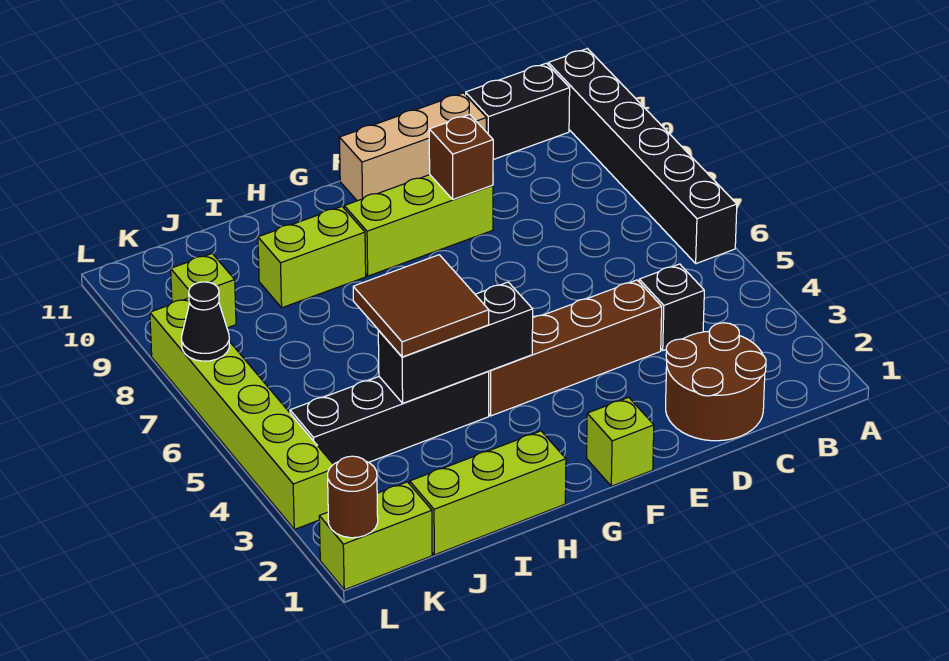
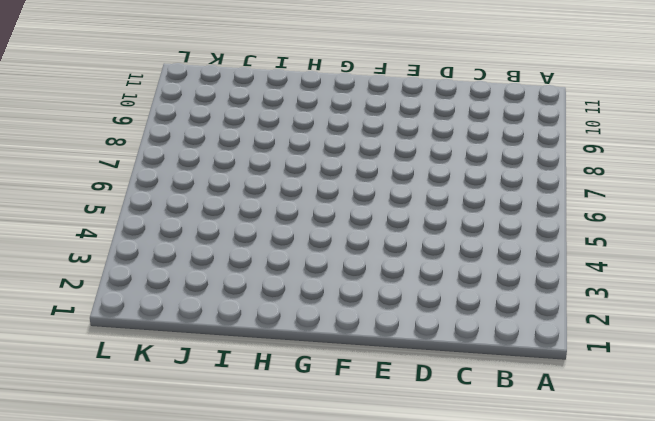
none -> black 1x6 brick [548,49,737,264]
none -> black 1x2 brick [466,63,570,160]
none -> brown 2x2 round brick [666,323,766,441]

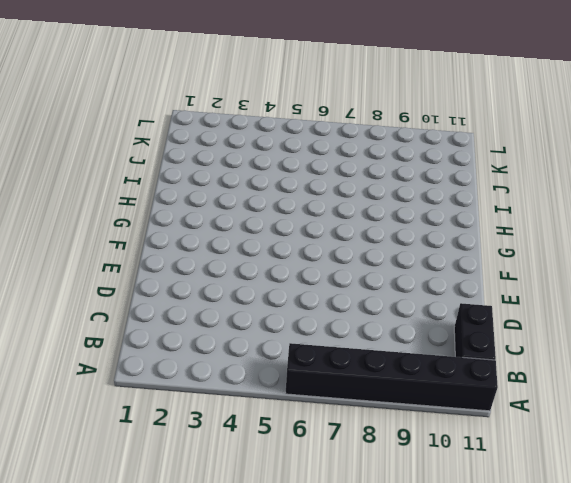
none -> brown 2x2 round brick [666,323,766,441]
none -> black 1x1 brick [639,264,704,350]
none -> brown 1x4 brick [488,280,662,416]

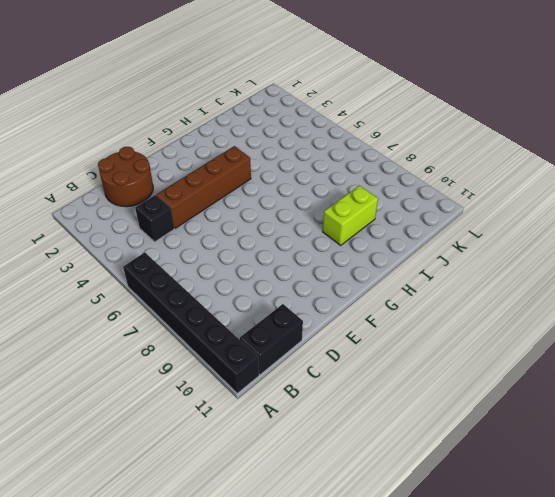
none -> tan 1x3 brick [339,93,486,201]
none -> lime 1x3 brick [344,175,493,276]
none -> lime 1x1 brick [587,397,654,486]

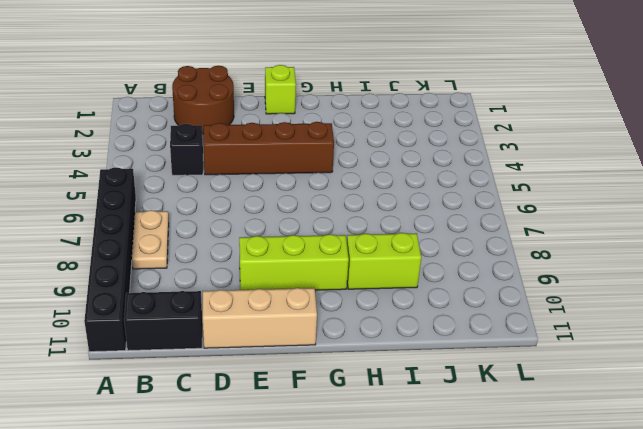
tan 1x2 plate [132,210,169,269] -> none
none -> lime 1x3 brick [410,431,566,555]
none -> black 1x4 brick [290,372,489,464]
none -> lime 1x2 brick [319,482,432,590]

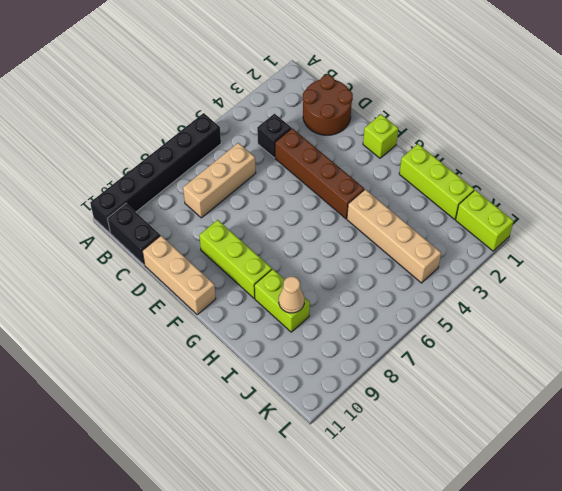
tan 1x3 brick [183,143,256,218] -> none
tan 1x4 brick [347,189,441,283] -> black 1x4 brick [290,372,489,464]
tan 1x1 cone [279,277,304,313] -> none
none -> lime 1x1 brick [171,254,236,328]
none -> lime 1x6 brick [150,298,333,529]
none -> brown 1x1 brick [429,114,493,199]

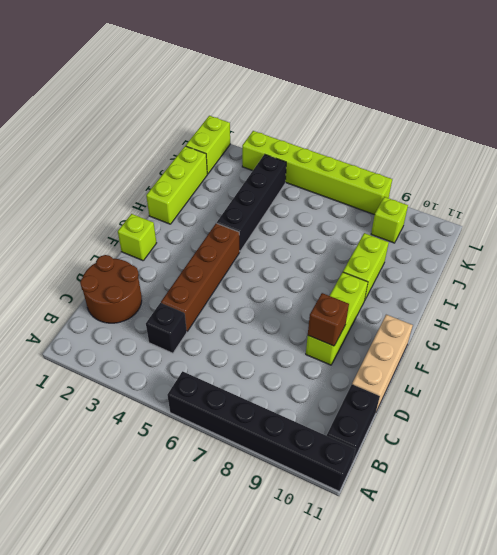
none -> black 1x3 brick [378,282,533,403]
none -> brown 1x1 round brick [328,456,378,538]
none -> black 1x1 cone [182,282,229,361]

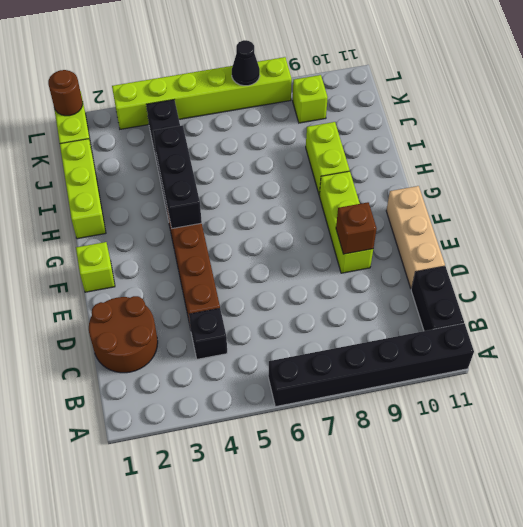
none -> brown 2x2 tile [353,255,489,357]

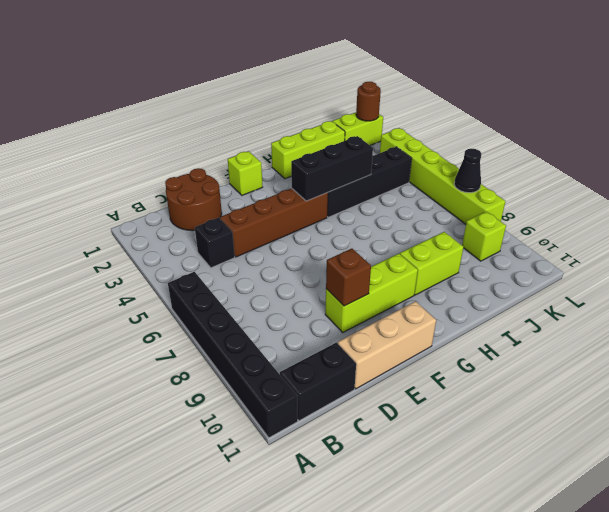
none -> brown 2x2 tile [353,255,489,357]

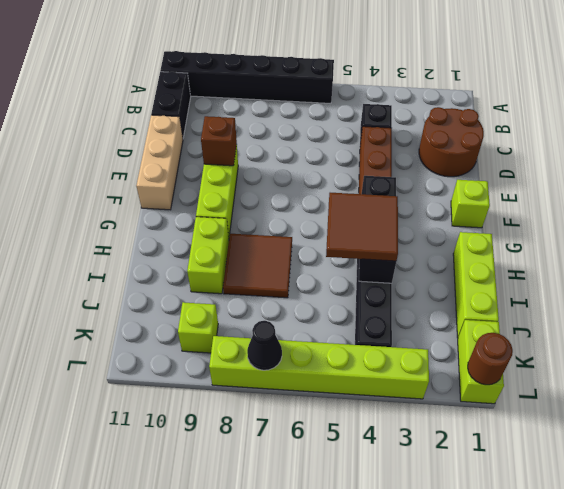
brown 2x2 tile [223,234,292,298] -> none

